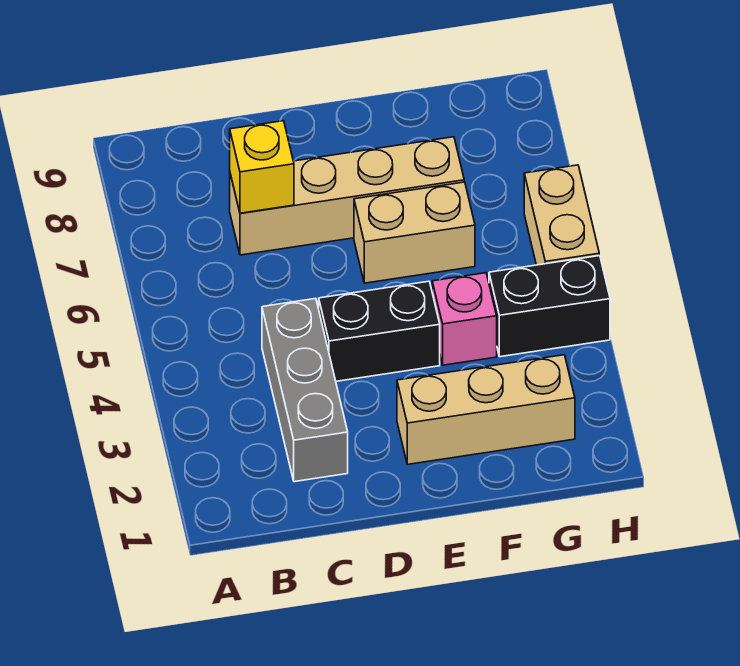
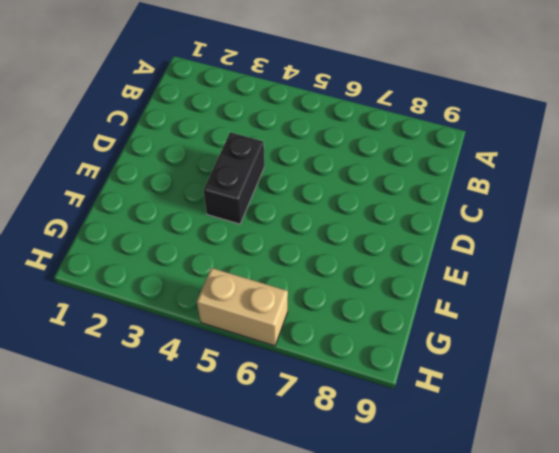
none -> grey 1x3 brick [262,298,348,482]
none -> tan 1x4 brick [230,137,464,255]

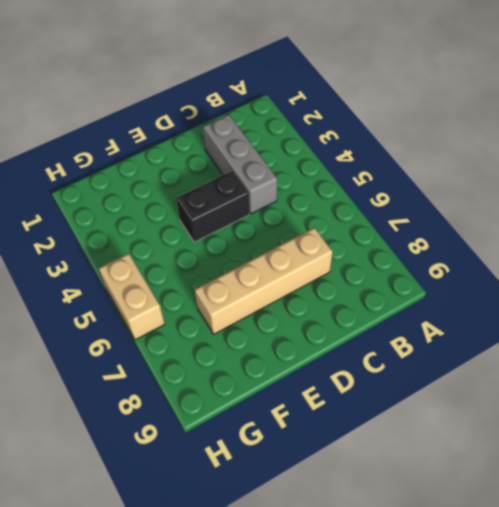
none -> tan 1x3 brick [397,355,575,464]
none -> tan 1x2 brick [354,182,475,283]

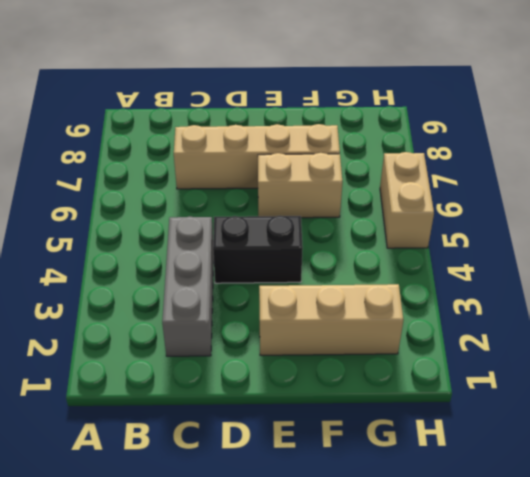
none -> pink 1x1 brick [432,273,497,365]
none -> black 1x2 brick [489,256,610,357]

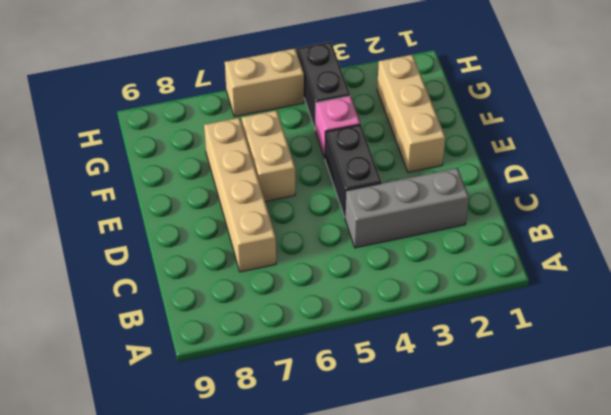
none -> yellow 1x1 brick [230,121,294,213]

